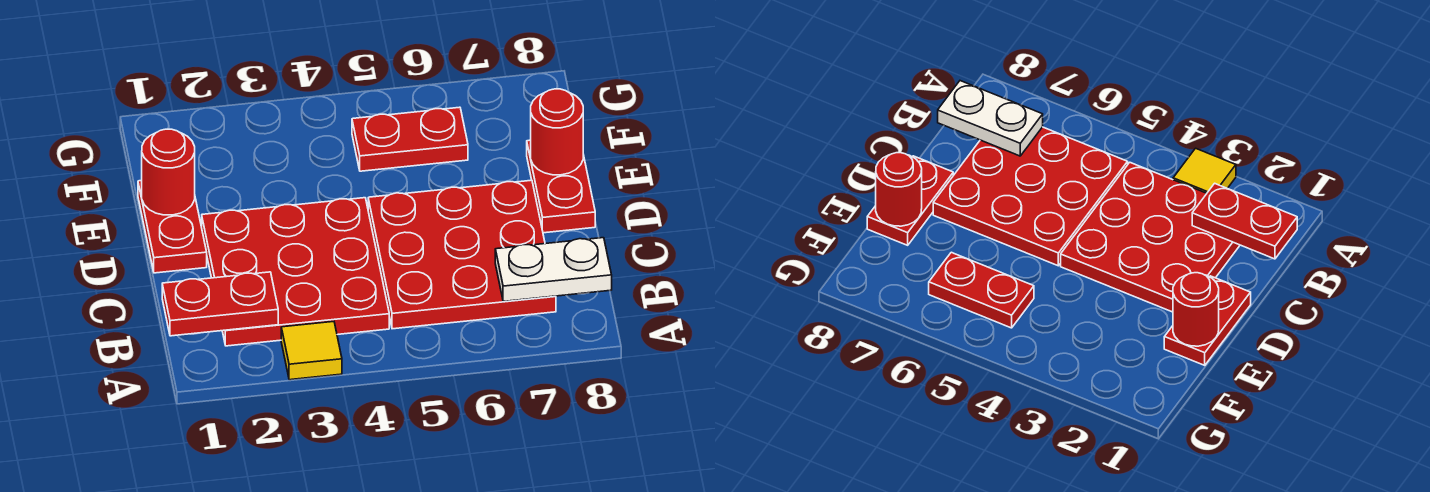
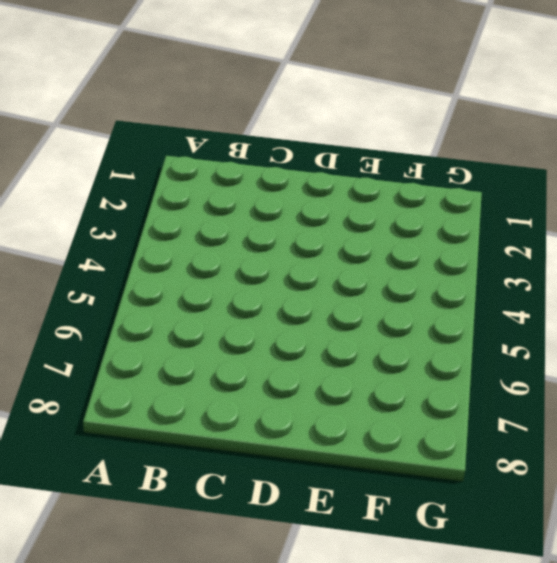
none -> yellow 1x1 tile [281,321,342,380]
none -> red 3x3 plate [202,198,389,346]

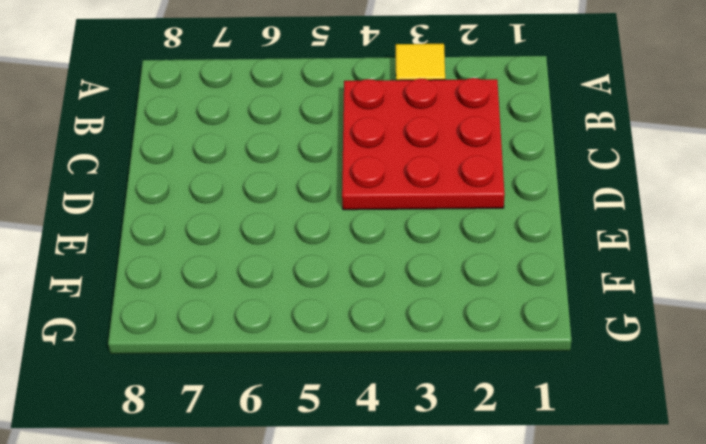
none -> red 3x3 plate [368,180,556,329]
none -> red 1x2 plate [138,181,207,273]

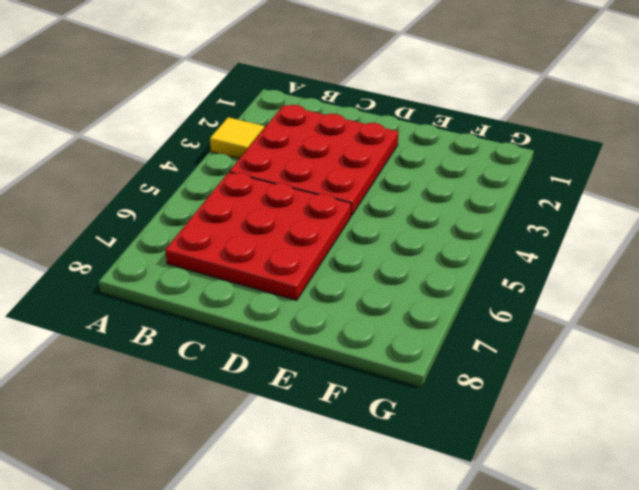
none -> red 1x2 plate [138,181,207,273]
none -> red 1x2 plate [527,140,595,233]

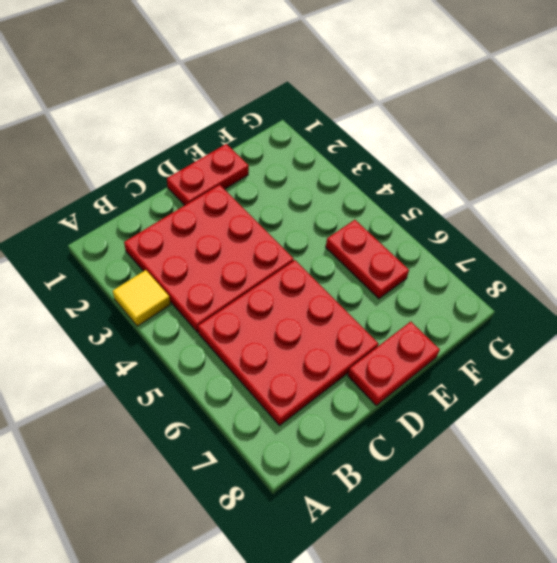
none -> red 1x2 plate [162,272,278,336]
none -> white 1x2 plate [495,238,612,302]

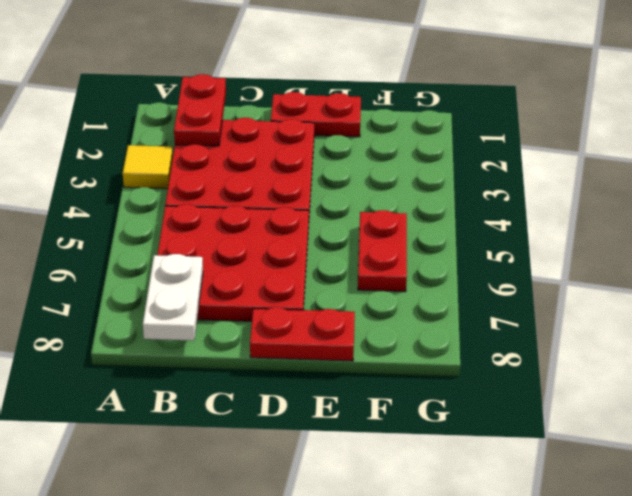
none -> red 1x1 round brick [142,129,195,215]
none -> red 1x1 round brick [531,89,583,175]

